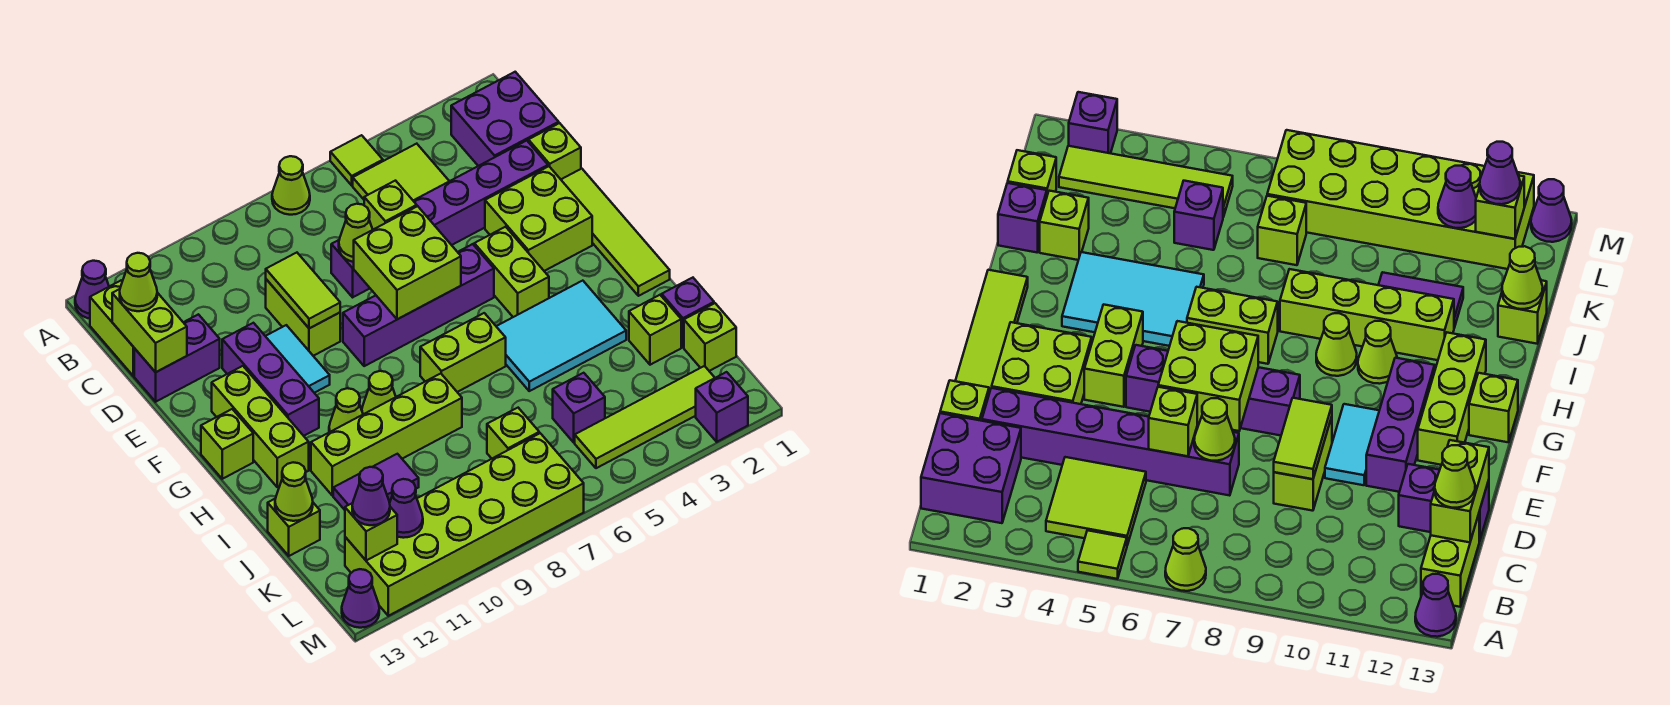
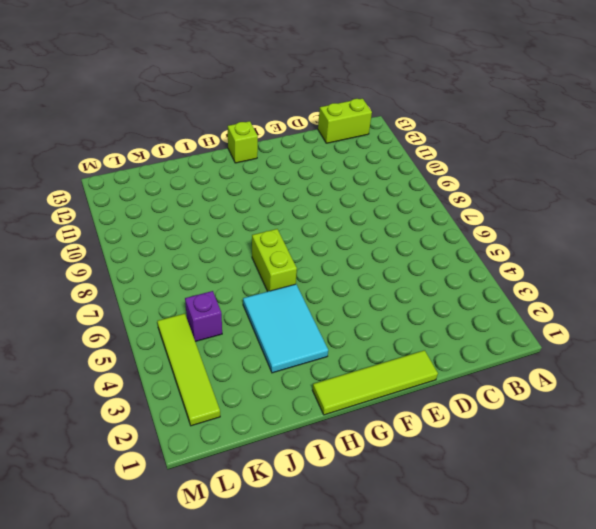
none -> lime 1x1 tile [330,135,383,185]
none -> lime 1x1 cone [272,156,310,215]
none -> purple 1x1 cone [75,261,109,319]
none -> purple 2x2 brick [451,72,559,166]

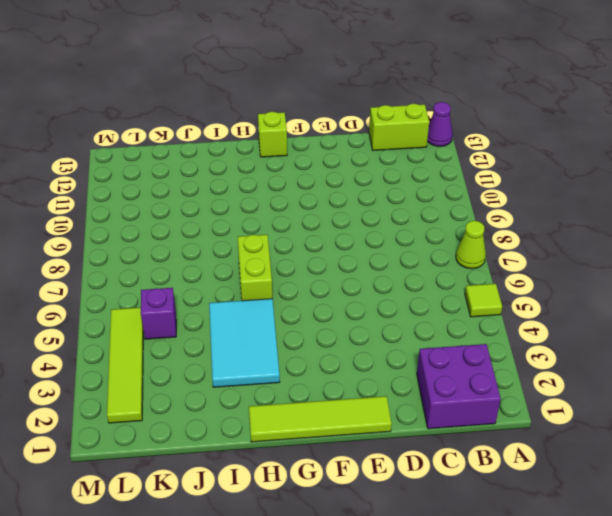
none -> lime 2x2 tile [353,144,449,200]
none -> lime 1x1 brick [528,123,581,179]
none -> purple 1x6 brick [331,141,548,297]
none -> lime 1x2 brick [266,279,340,356]

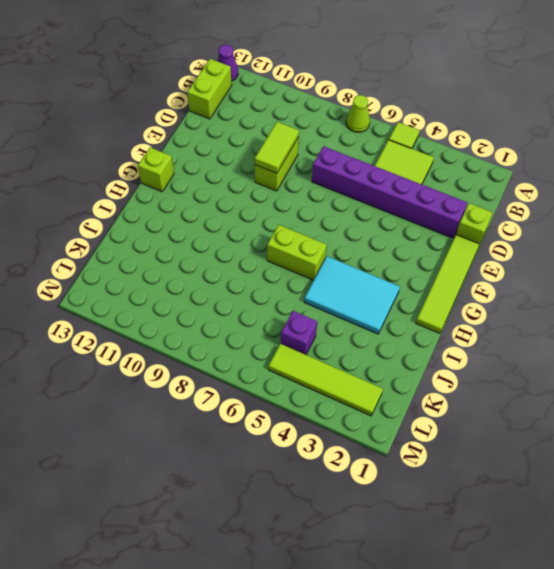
none -> purple 2x2 brick [451,72,559,166]
none -> purple 1x2 brick [134,314,220,402]
none -> lime 2x2 brick [485,166,592,271]
none -> cyan 1x2 tile [266,325,330,393]

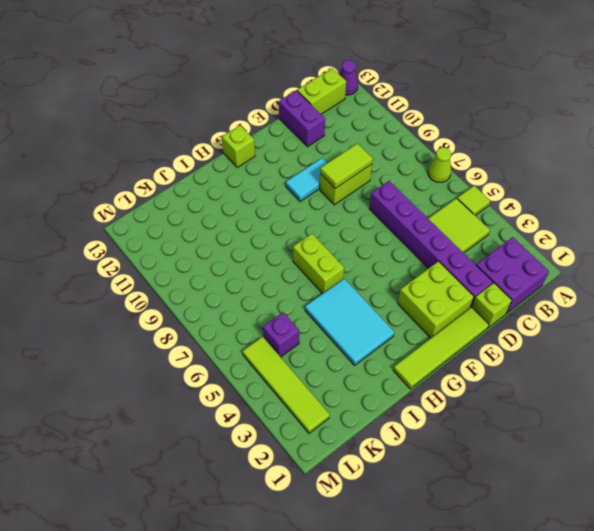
none -> purple 1x3 brick [222,323,319,436]
none -> lime 1x2 brick [474,227,549,317]
none -> purple 1x4 brick [343,244,494,366]
none -> lime 1x3 brick [212,366,309,487]

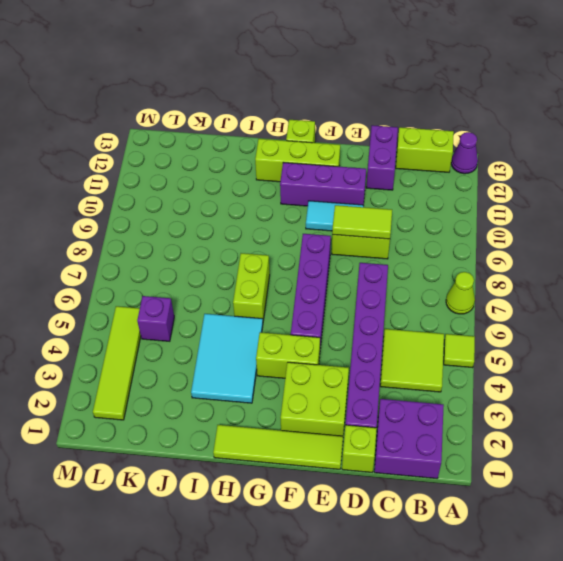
none -> lime 1x1 cone [362,371,396,414]
none -> lime 1x1 cone [329,388,363,432]
none -> lime 1x4 brick [311,374,462,496]
none -> purple 1x1 brick [662,278,714,347]

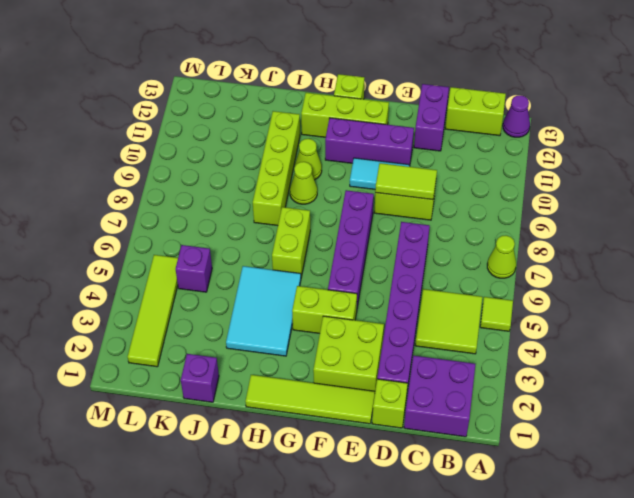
none -> lime 1x1 brick [629,295,681,365]
none -> purple 1x2 tile [333,454,419,510]
none -> lime 1x1 brick [268,498,320,556]
none -> lime 1x1 brick [684,303,736,371]

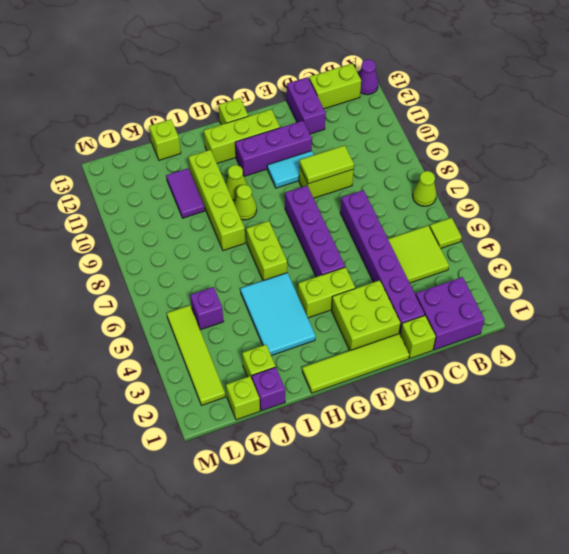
none -> lime 1x1 brick [487,408,539,458]
none -> lime 2x6 brick [345,433,584,616]
none -> purple 1x1 brick [696,372,748,442]
none -> purple 1x1 cone [342,569,379,628]

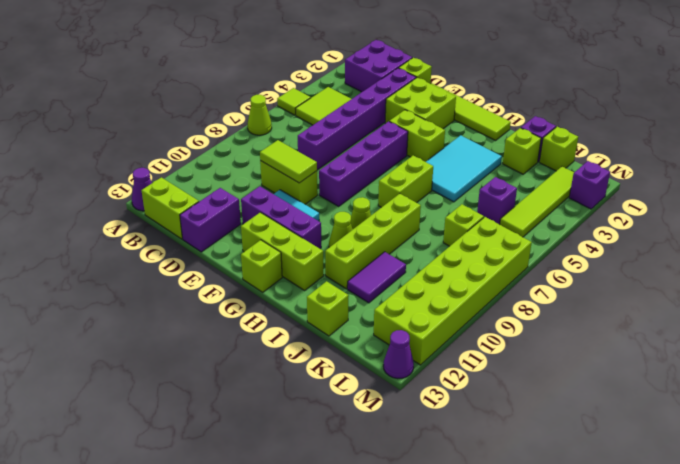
none -> lime 1x2 brick [112,289,187,372]
none -> lime 1x1 brick [364,181,417,229]
none -> lime 1x1 cone [339,204,373,262]
none -> lime 2x2 brick [354,206,461,319]

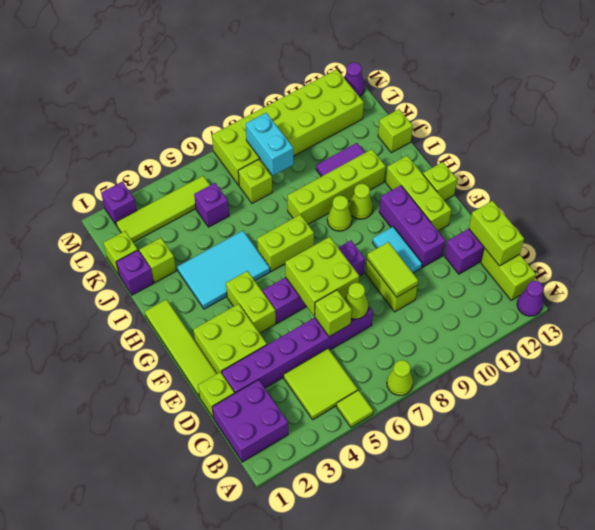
cyan 1x2 brick [246,113,293,175] -> none
none -> lime 1x1 cone [275,462,313,521]
none -> purple 1x1 cone [390,479,423,538]
none -> lime 1x1 brick [345,503,397,561]
none -> lime 1x1 cone [120,253,157,311]

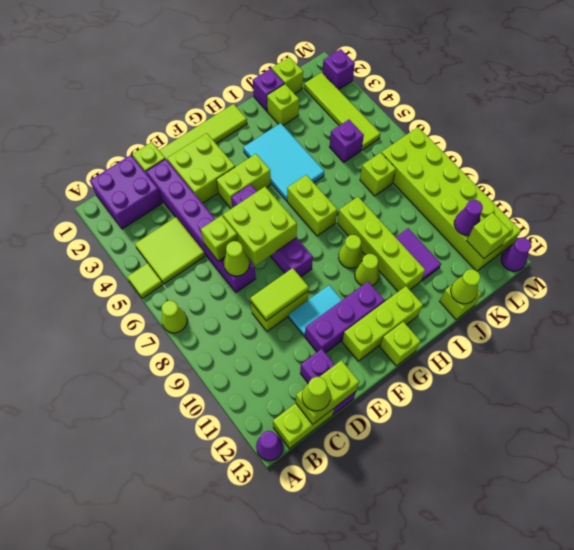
none -> purple 1x1 cone [352,467,390,525]

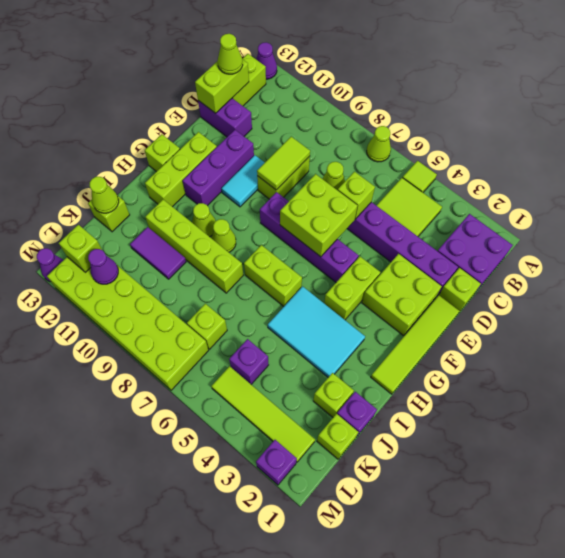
none -> purple 1x1 cone [352,467,390,525]

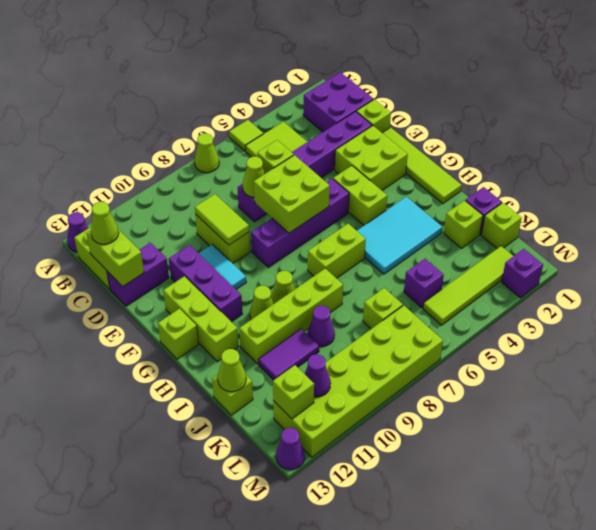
purple 1x1 cone [308,306,335,347] -> purple 1x1 cone moved to [352,467,390,525]

